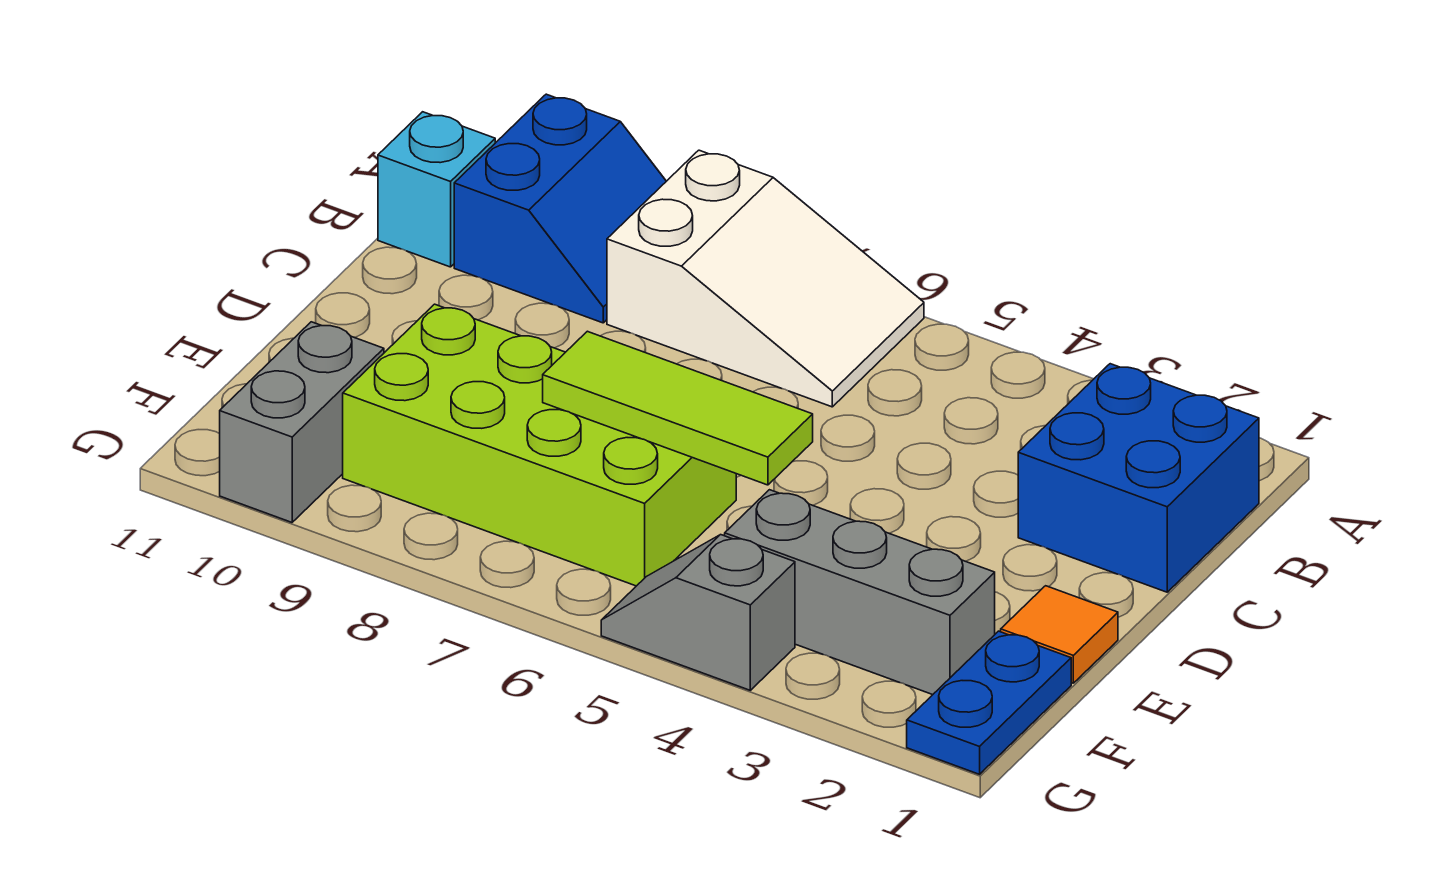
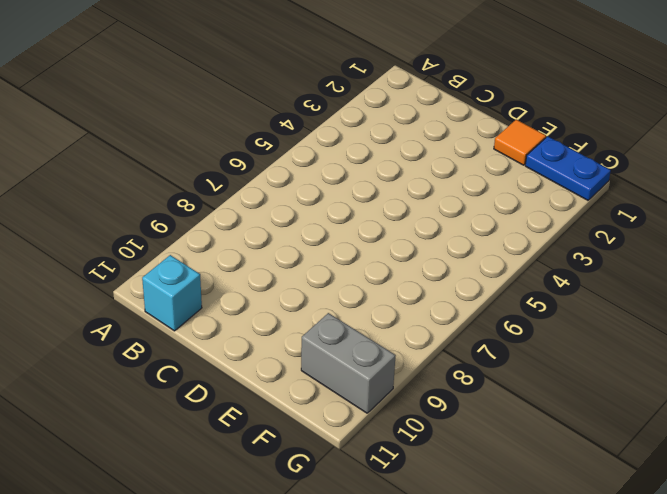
none -> white 2x3 slope [607,150,924,407]
none -> blue 2x2 slope [454,94,666,323]

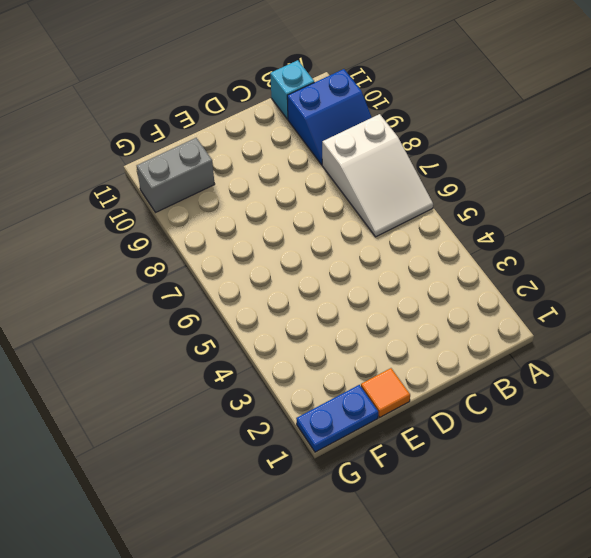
none -> blue 2x2 brick [1018,364,1259,592]
none -> lime 2x4 brick [343,304,736,586]

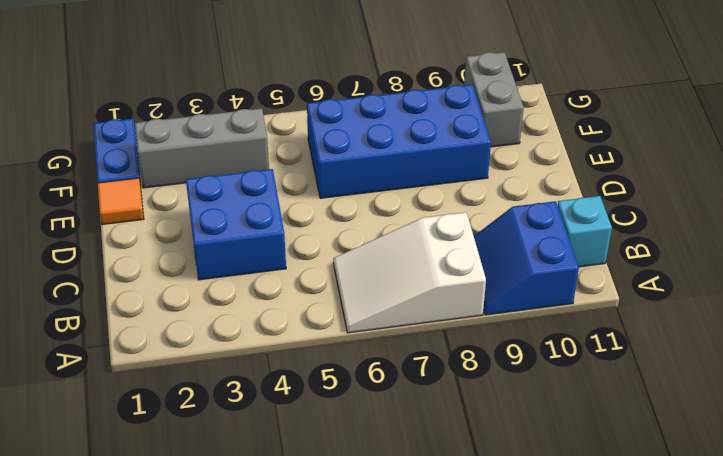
blue 2x2 brick [186,169,286,280] -> blue 2x2 brick moved to [1018,364,1259,592]
blue 2x4 brick [307,85,491,198] -> lime 2x4 brick [343,304,736,586]
none -> grey 1x2 slope [601,535,795,690]
none -> lime 1x3 tile [543,331,813,485]

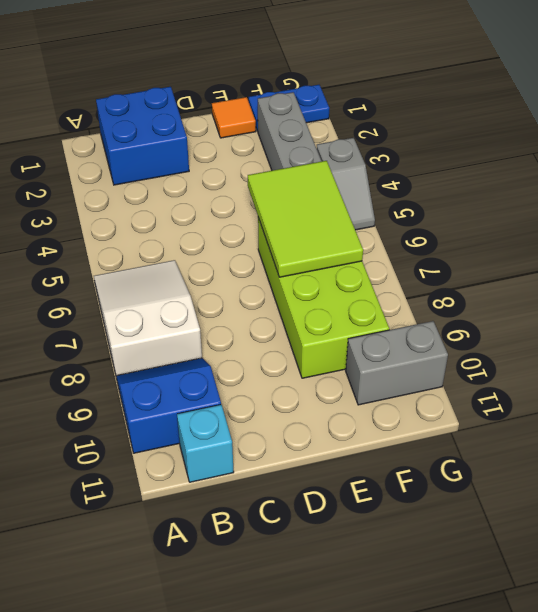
lime 2x3 tile [248,161,363,277] -> lime 1x3 tile [543,331,813,485]

